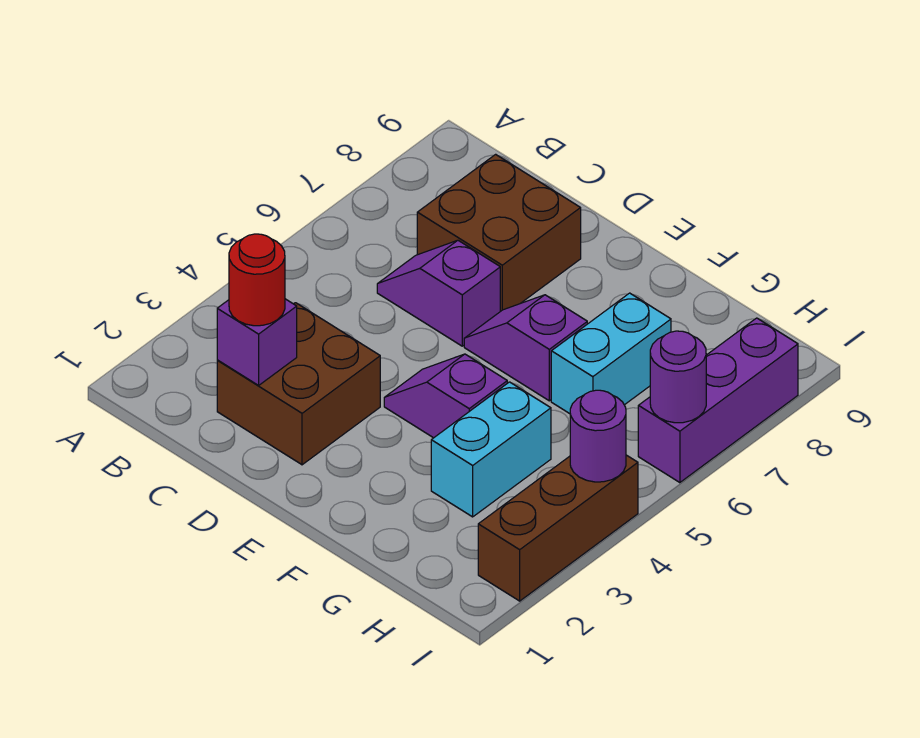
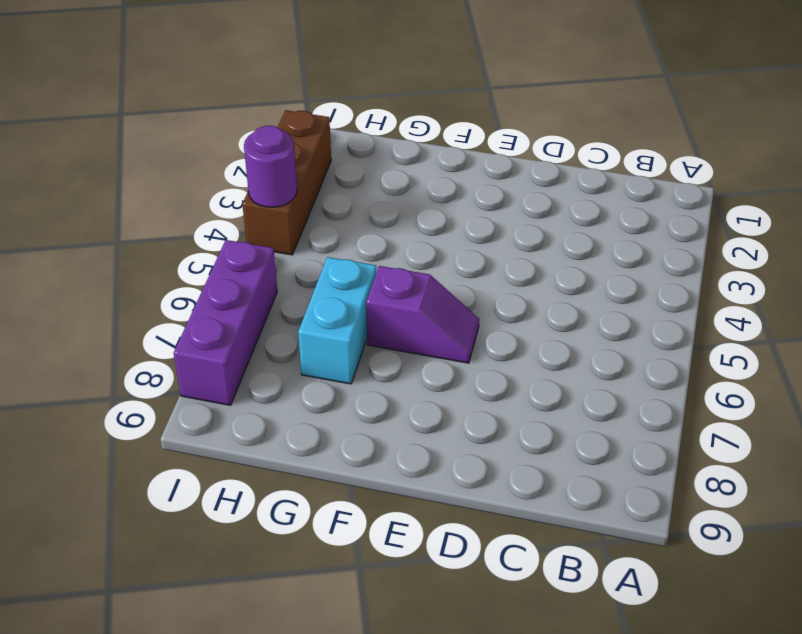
none -> brown 2x2 brick [217,303,380,465]
none -> purple 1x2 slope [377,240,500,346]
none -> brown 2x2 brick [417,154,581,311]

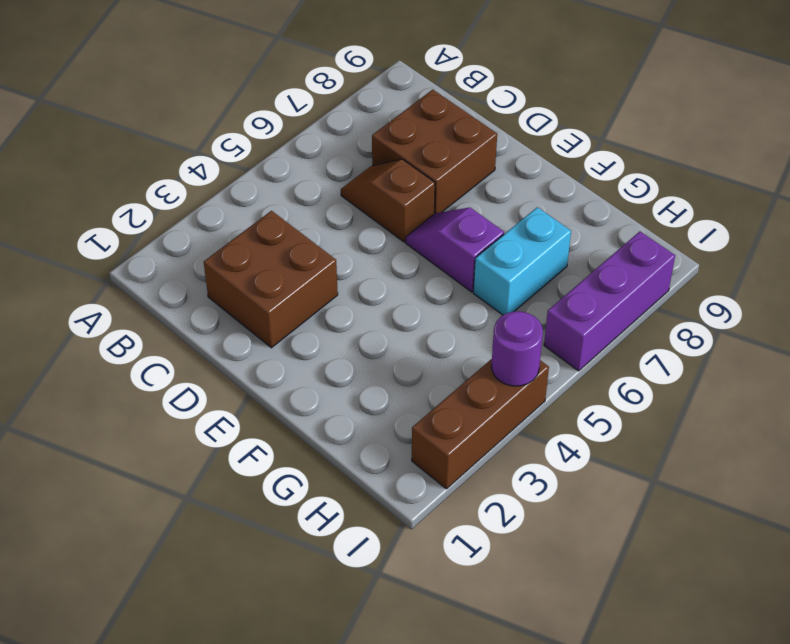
brown 1x2 slope [341,159,435,242] -> purple 1x2 slope [377,240,500,346]
none -> purple 1x2 slope [384,354,507,438]
none -> cyan 1x2 brick [431,382,551,517]
none -> purple 1x1 brick [217,299,297,385]

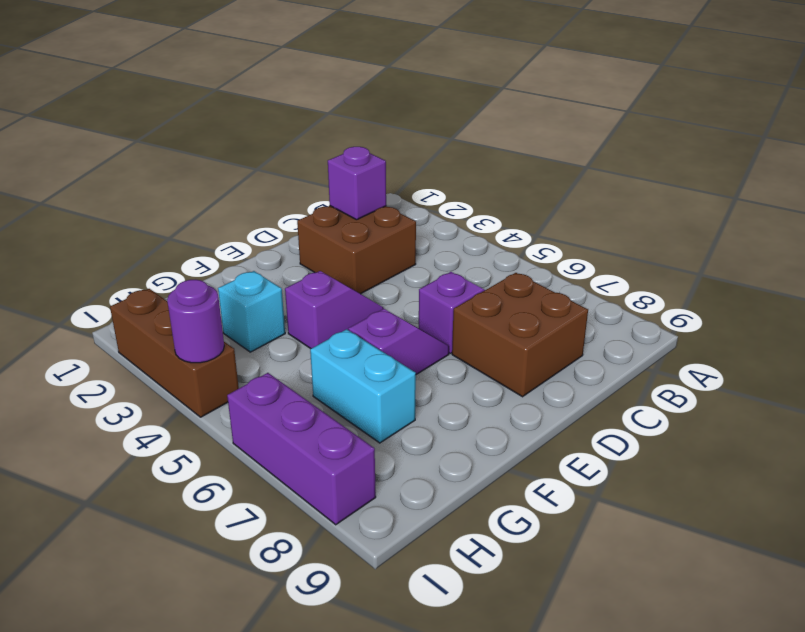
cyan 1x1 brick [218,271,285,352] -> cyan 1x2 brick [431,382,551,517]
none -> purple 1x1 round brick [650,331,706,423]
none -> red 1x1 round brick [229,234,285,326]

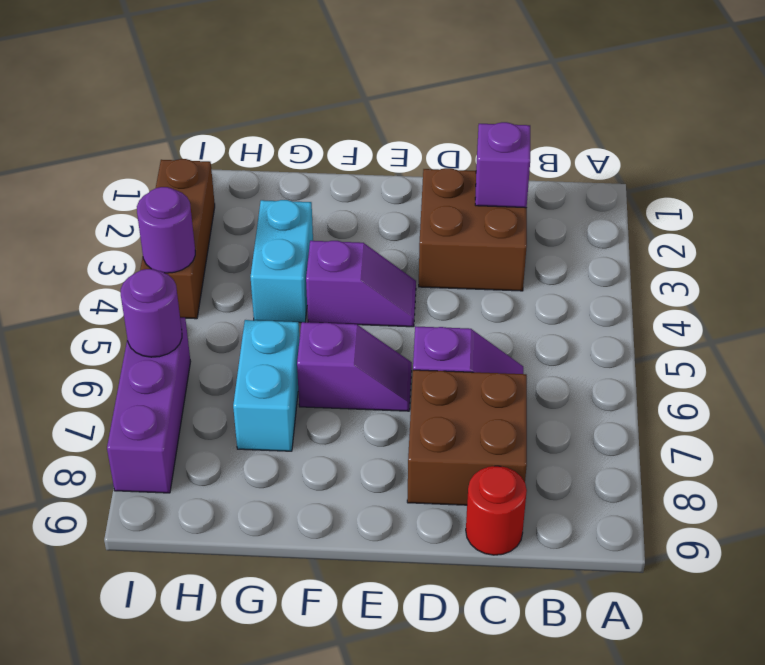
red 1x1 round brick [466,466,527,555] -> red 1x1 round brick moved to [229,234,285,326]

